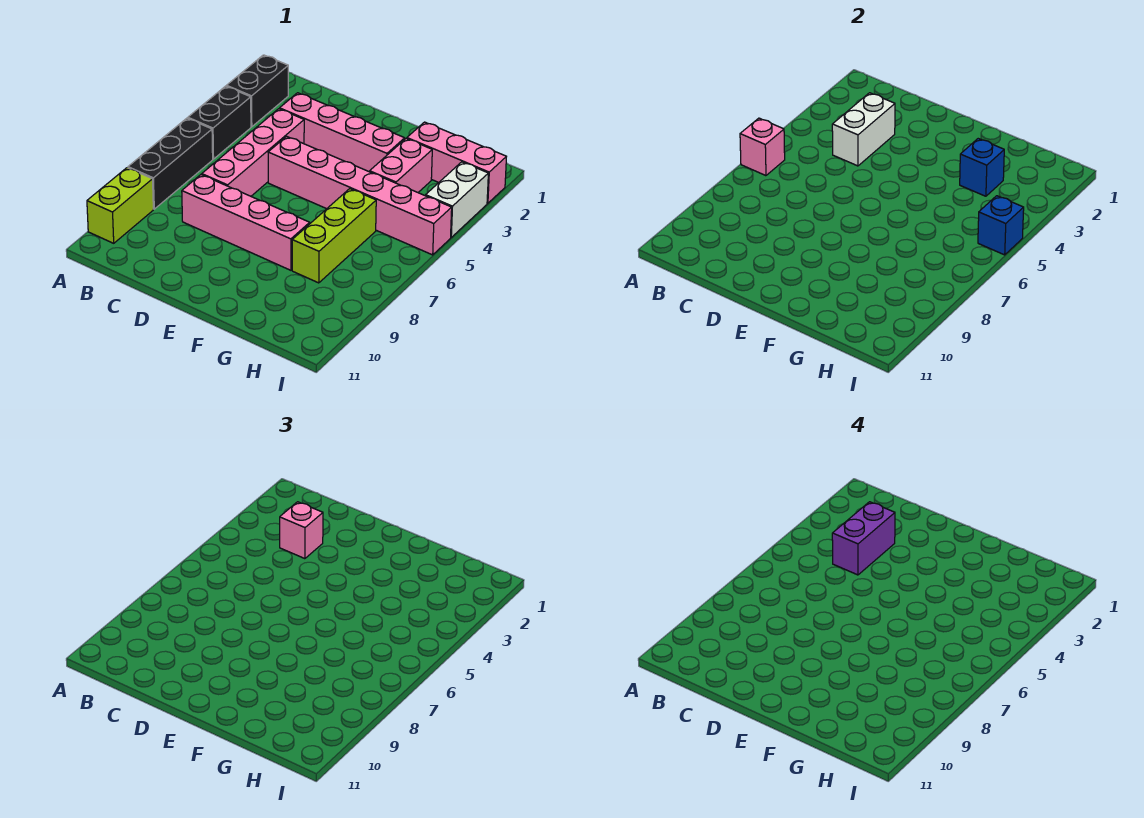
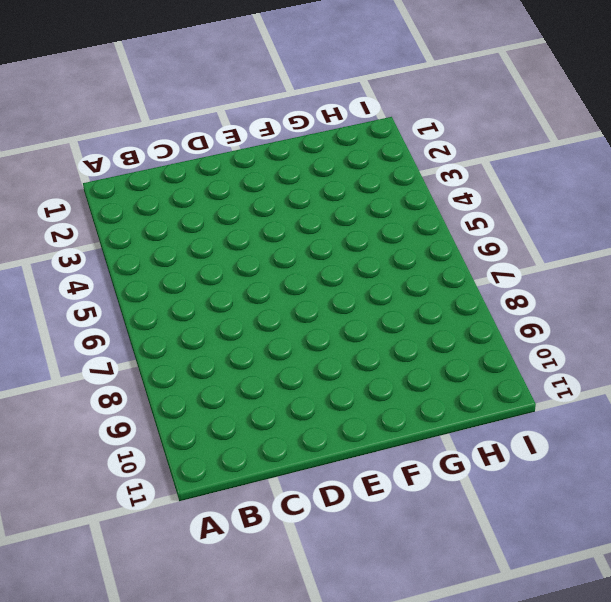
none -> black 1x2 brick [226,55,288,127]
none -> black 1x2 brick [188,86,251,159]
none -> black 1x3 brick [128,118,213,209]

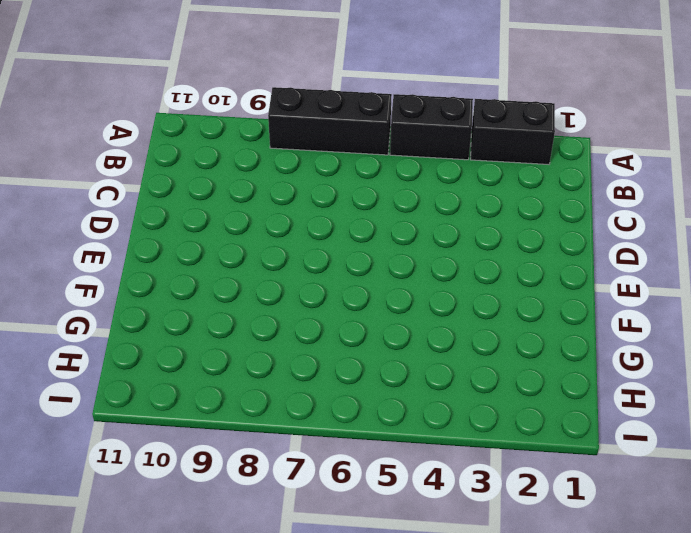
none -> lime 1x2 brick [87,168,153,243]
none -> pink 1x4 brick [280,93,405,172]
none -> pink 1x4 brick [202,109,304,196]

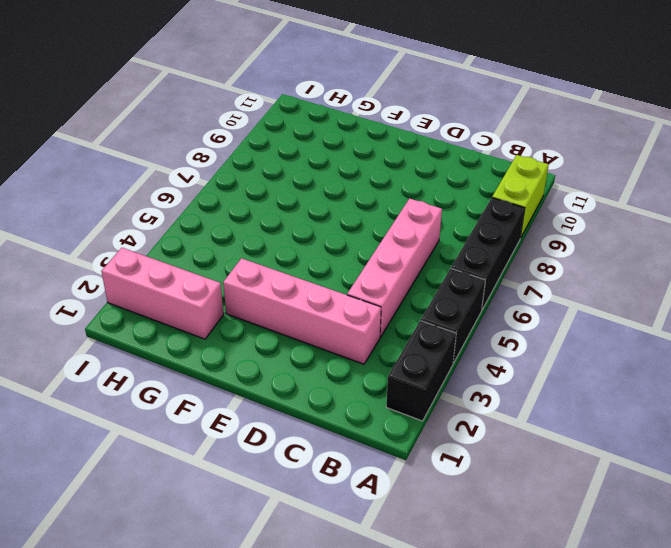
none -> pink 1x4 brick [182,175,310,270]
none -> pink 1x6 brick [268,136,452,255]
none -> pink 1x2 brick [370,139,432,192]

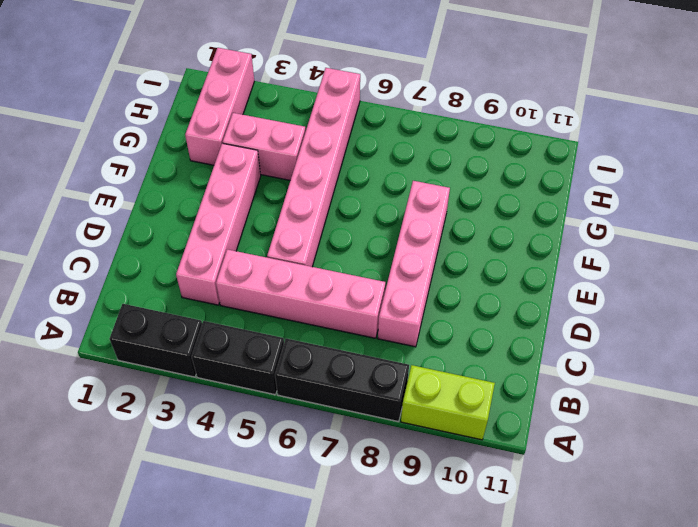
none -> lime 1x3 brick [292,189,376,283]
none -> white 1x2 brick [426,162,488,237]
none -> pink 1x1 brick [740,118,785,176]

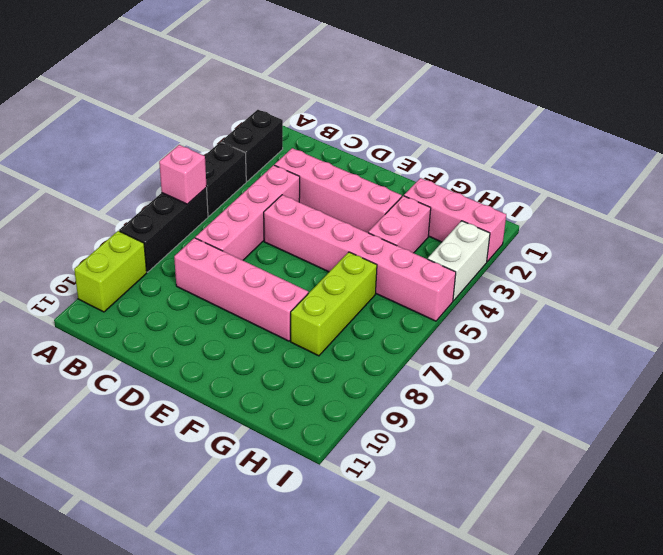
none -> white 1x2 brick [832,93,895,166]
none -> blue 1x1 brick [960,139,1004,196]
none -> blue 1x1 brick [978,196,1024,255]

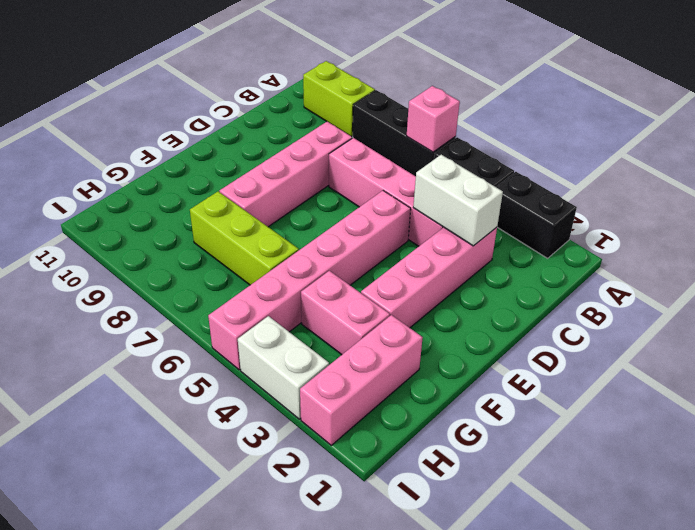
none -> blue 1x1 brick [960,139,1004,196]
none -> blue 1x1 brick [978,196,1024,255]
none -> pink 1x1 brick [280,502,323,559]

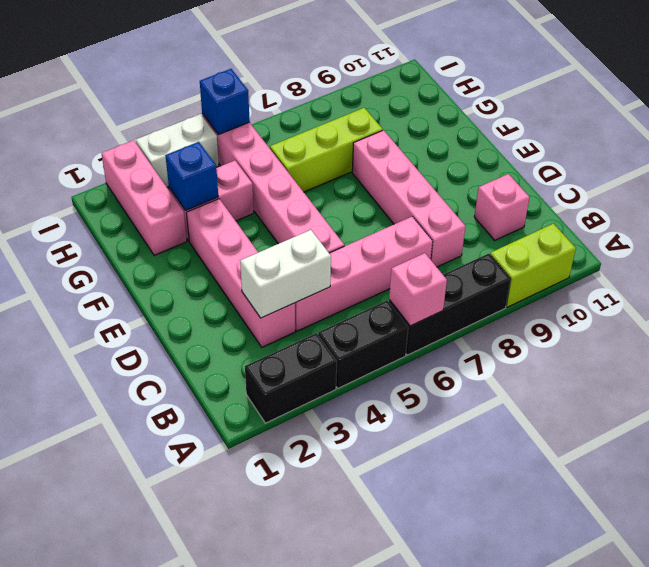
pink 1x1 brick [474,174,530,240] -> pink 1x1 brick moved to [280,502,323,559]
none -> purple 1x2 brick [832,502,895,575]

